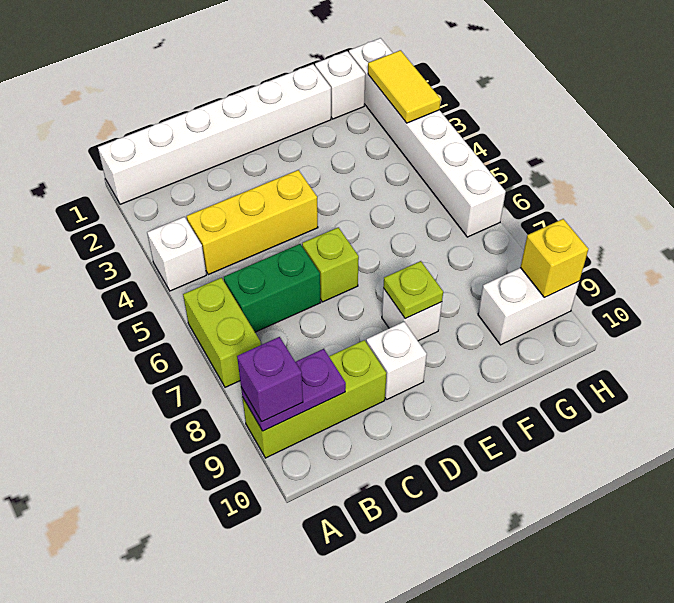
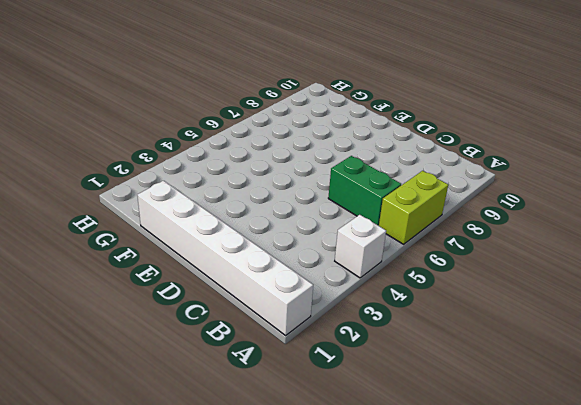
none -> lime 1x3 brick [242,340,386,458]
none -> yellow 1x3 brick [187,170,318,275]
none -> lime 1x1 brick [302,227,359,302]

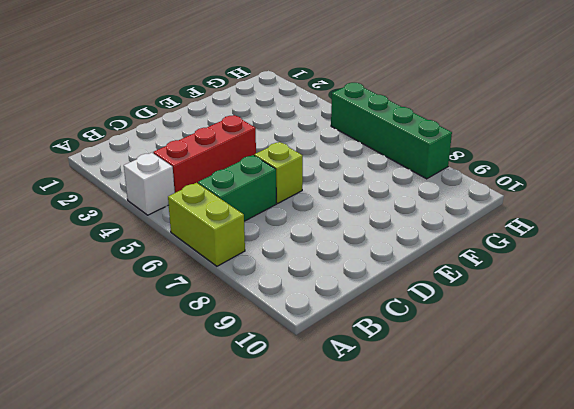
red 1x3 brick [153,115,256,193] -> yellow 1x3 brick [187,170,318,275]
green 1x4 brick [331,83,452,179] -> white 1x6 brick [349,38,506,237]
none -> white 1x6 brick [98,64,331,204]
none -> lime 1x3 brick [242,340,386,458]
none -> white 1x1 brick [366,322,427,399]

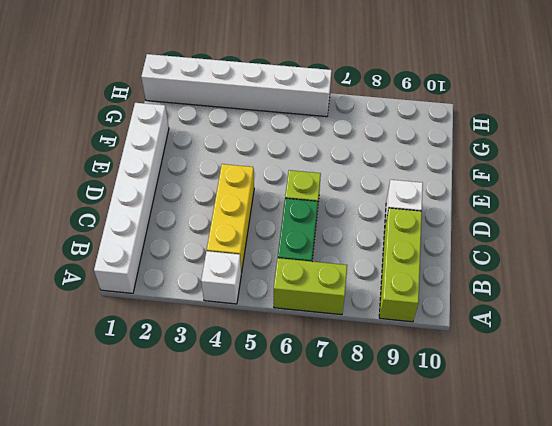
none -> white 1x1 brick [382,288,442,341]
none -> white 1x1 brick [315,51,365,119]
none -> white 1x2 brick [478,268,579,345]

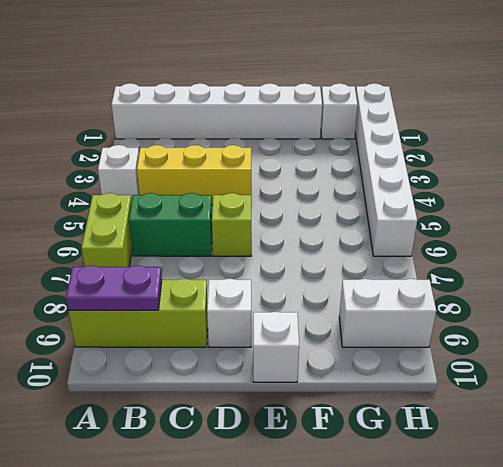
white 1x1 brick [253,312,299,382] -> white 1x1 brick moved to [382,288,442,341]
none -> lime 1x1 plate [383,261,443,319]
none -> yellow 1x2 tile [368,50,441,123]
none -> yellow 1x1 brick [520,219,588,298]

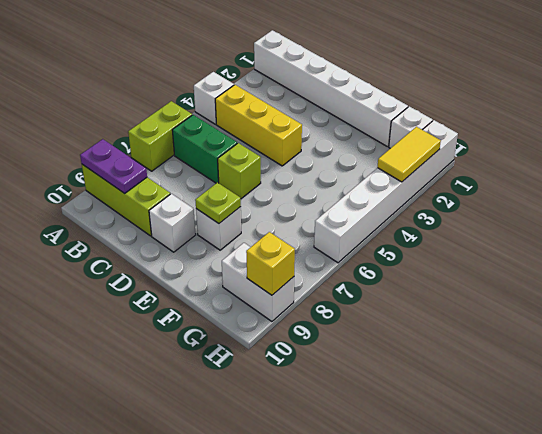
none -> purple 1x1 brick [237,337,303,422]

